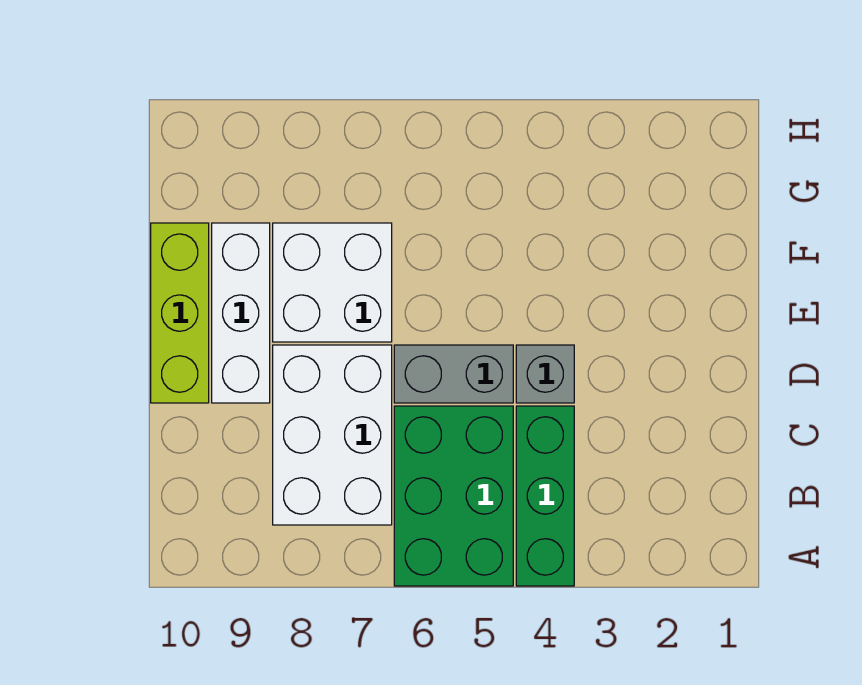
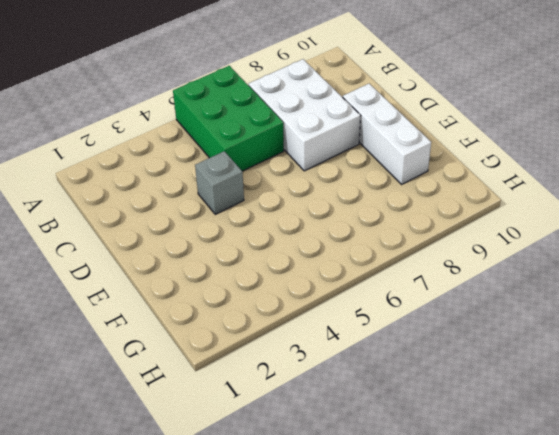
none -> green 1x3 brick [516,406,574,586]
none -> grey 1x2 brick [394,345,513,403]

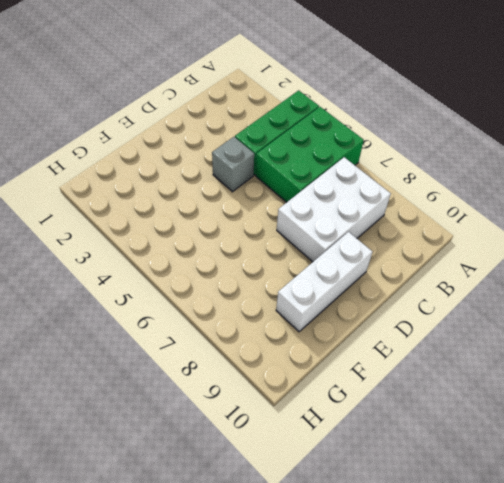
none -> grey 1x2 brick [394,345,513,403]
none -> lime 1x3 brick [151,223,209,403]

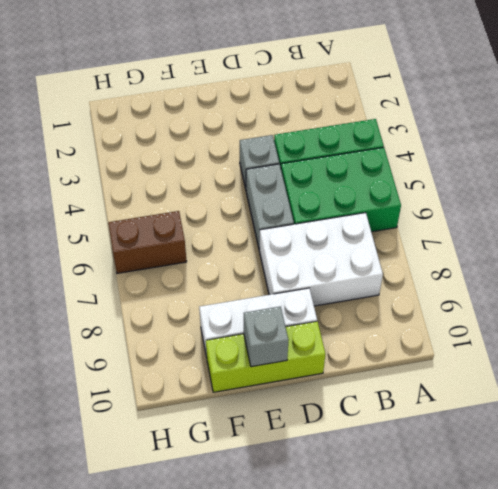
grey 1x1 brick [244,306,288,367] -> none
brown 1x2 brick [108,211,187,273] -> none
none -> white 2x2 brick [273,223,392,342]

